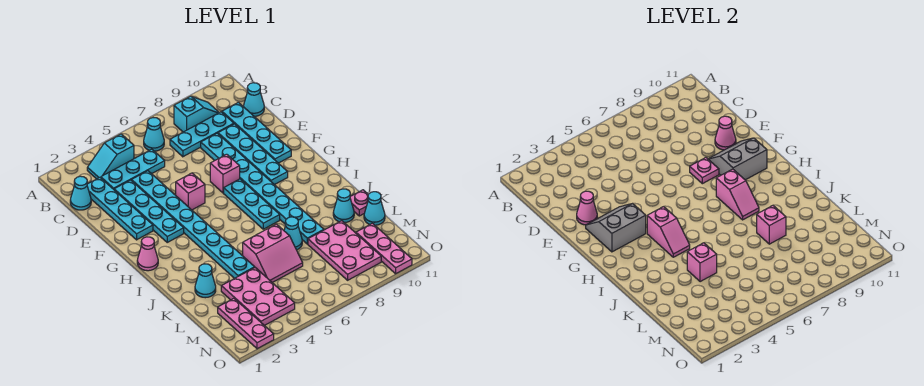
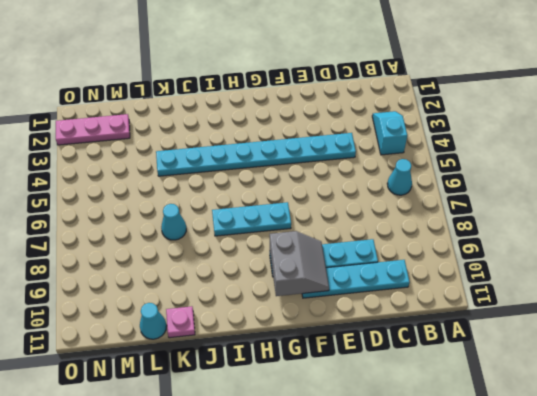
none -> cyan 1x2 slope [174,96,219,132]
none -> cyan 1x1 cone [70,176,91,210]
none -> cyan 1x4 plate [87,177,153,240]
none -> cyan 1x3 plate [101,149,165,189]

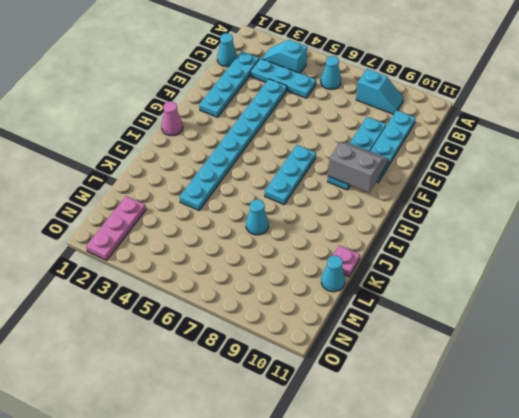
none -> cyan 1x3 plate [170,112,234,157]
none -> cyan 1x1 cone [244,83,264,116]
none -> cyan 1x4 plate [114,180,184,242]
none -> cyan 1x8 plate [201,133,324,244]

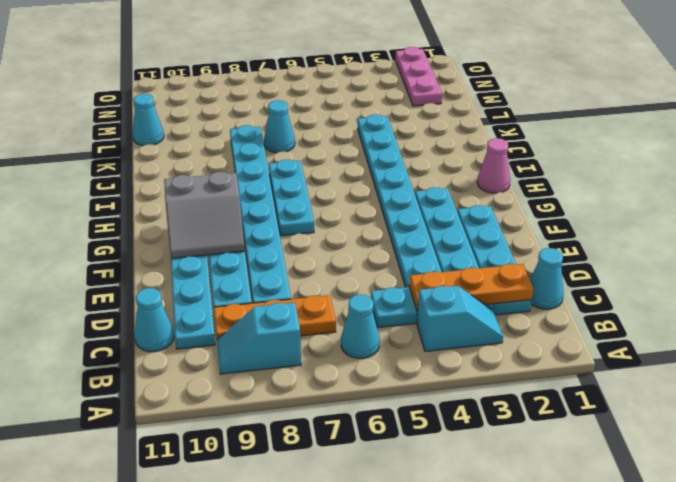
orange 1x3 plate [409,264,533,312] -> none
orange 1x3 plate [214,295,336,339] -> cyan 1x3 plate [170,112,234,157]
none -> pink 1x1 brick [176,173,205,210]
none -> pink 1x1 brick [210,154,240,193]
none -> cyan 1x1 cone [195,264,216,298]
none -> pink 2x2 slope [243,224,303,283]

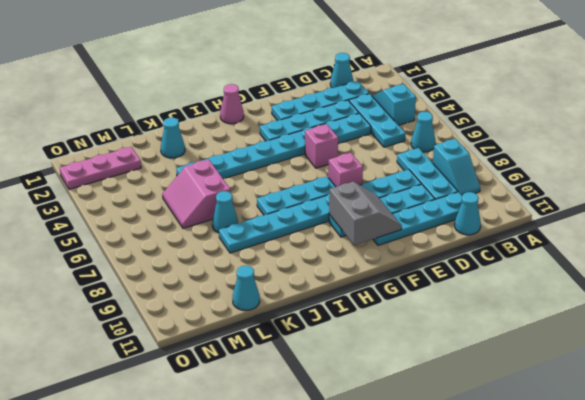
none -> cyan 1x1 cone [333,189,354,223]
none -> pink 1x1 plate [350,190,368,216]
none -> pink 2x3 plate [221,268,295,326]
none -> pink 2x3 plate [308,221,381,280]

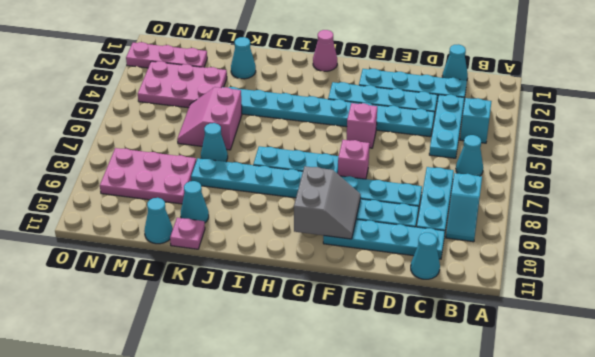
none -> pink 1x3 plate [356,223,412,274]
none -> pink 1x1 cone [577,191,597,225]
none -> pink 1x1 cone [715,116,736,150]
none -> grey 2x2 slope [586,204,646,252]

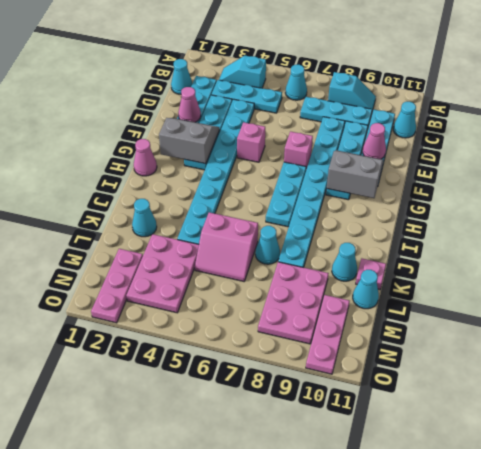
none -> pink 1x1 plate [690,158,719,184]
none -> pink 1x2 slope [647,207,690,257]
none -> pink 1x2 slope [716,169,759,220]
none -> pink 1x1 brick [687,243,717,282]

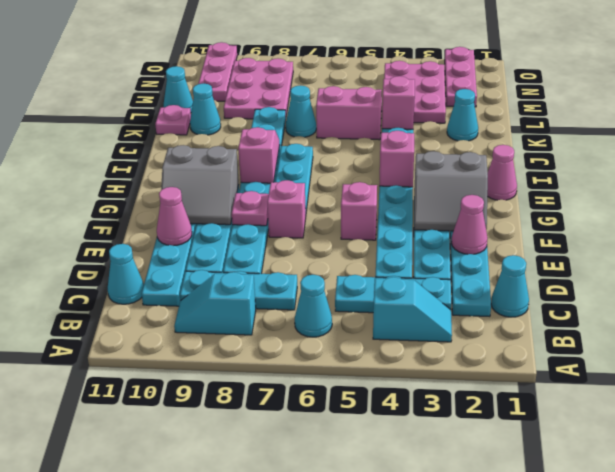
none -> pink 1x1 brick [757,205,786,244]

